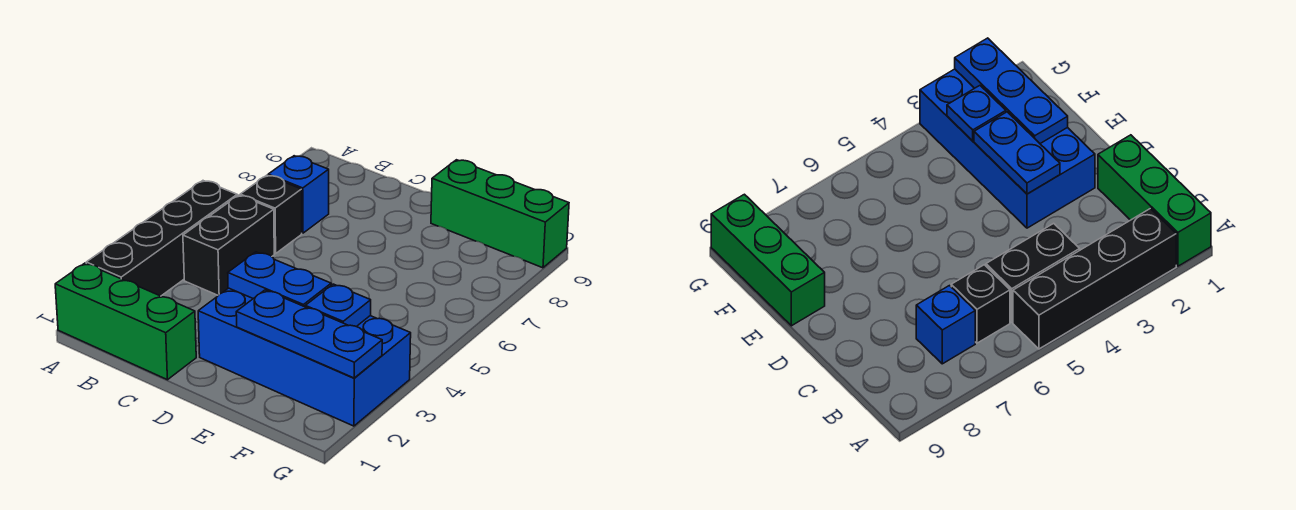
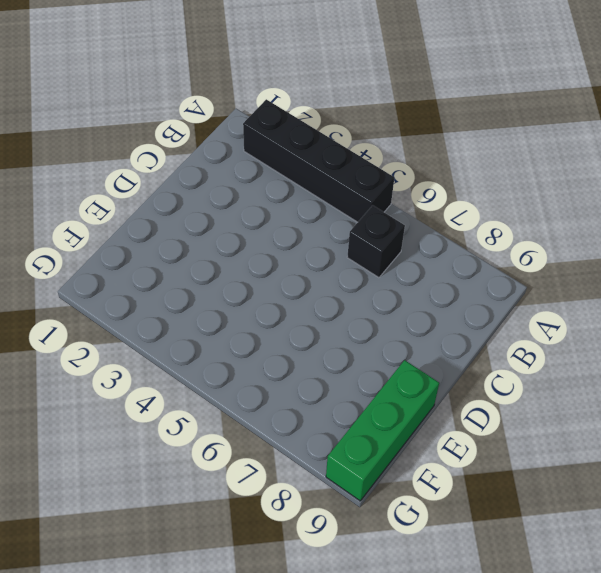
none -> green 1x3 brick [55,263,196,380]
none -> black 1x2 brick [183,195,274,295]

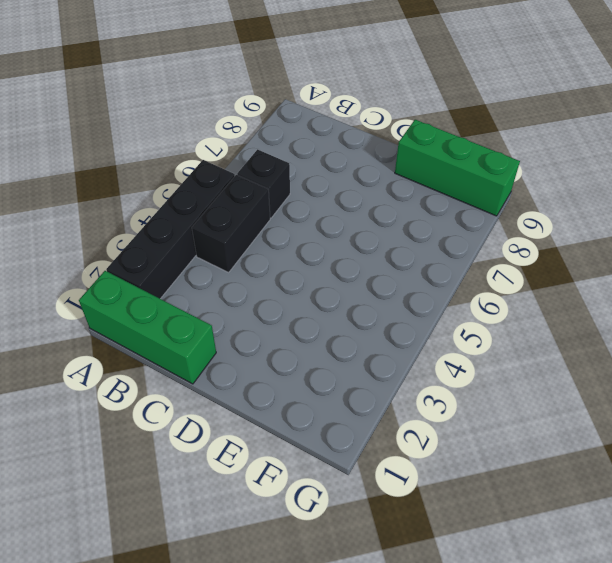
none -> blue 1x1 brick [268,156,329,233]
none -> blue 2x4 brick [198,288,411,426]

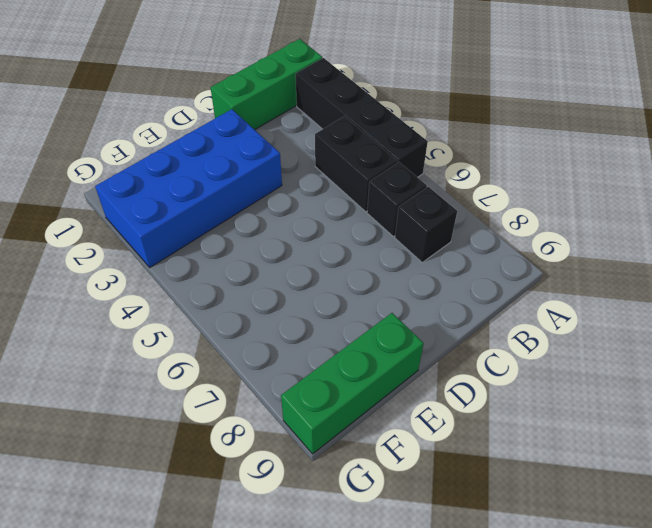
black 1x1 brick [395,187,457,262] -> blue 1x1 brick [268,156,329,233]
none -> blue 1x2 plate [228,252,331,307]
none -> blue 1x3 plate [236,290,382,378]

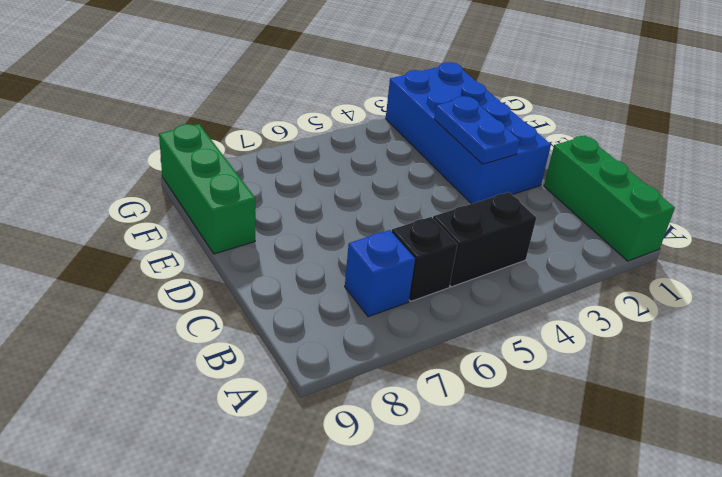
none -> black 1x4 brick [86,181,237,296]
none -> blue 1x3 plate [236,290,382,378]

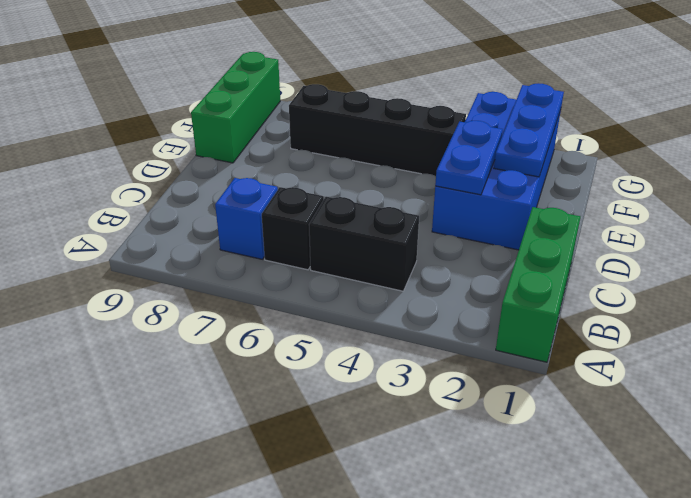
black 1x4 brick [289,84,466,176] -> black 1x4 brick moved to [86,181,237,296]
none -> blue 1x1 plate [305,284,371,327]

